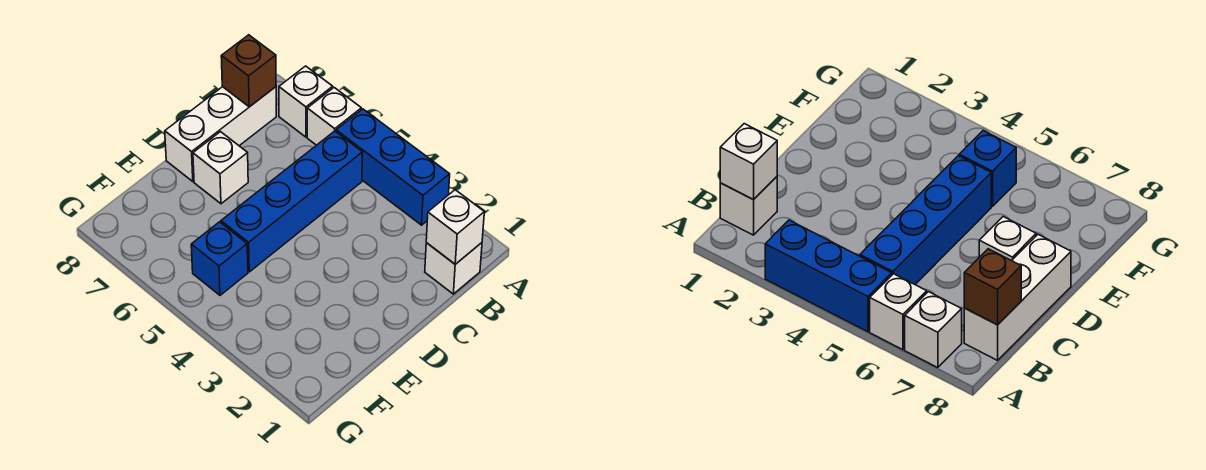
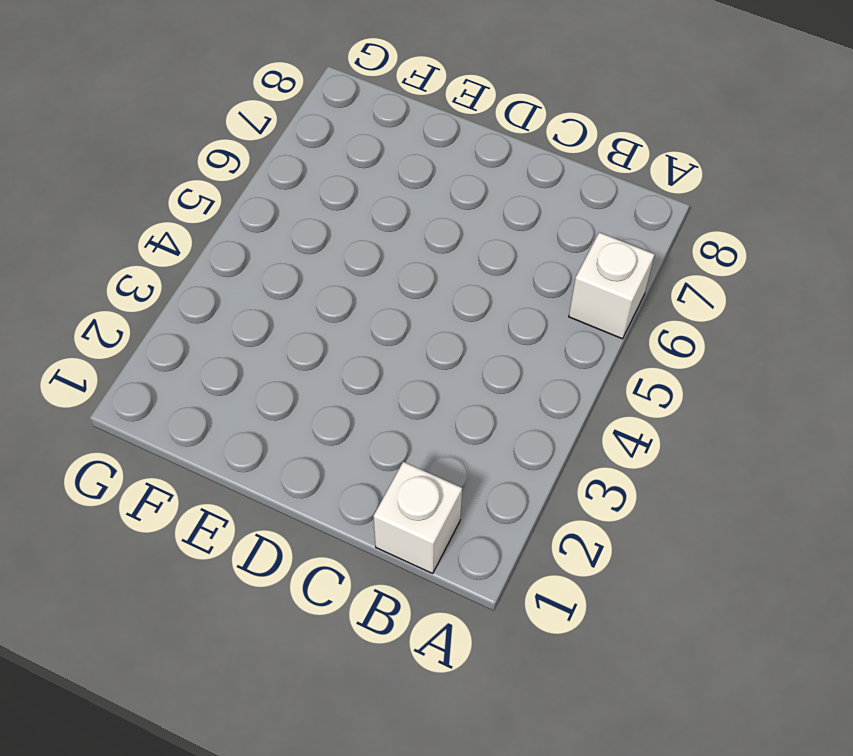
none -> blue 1x3 brick [336,109,450,225]
none -> white 1x1 brick [279,66,333,137]

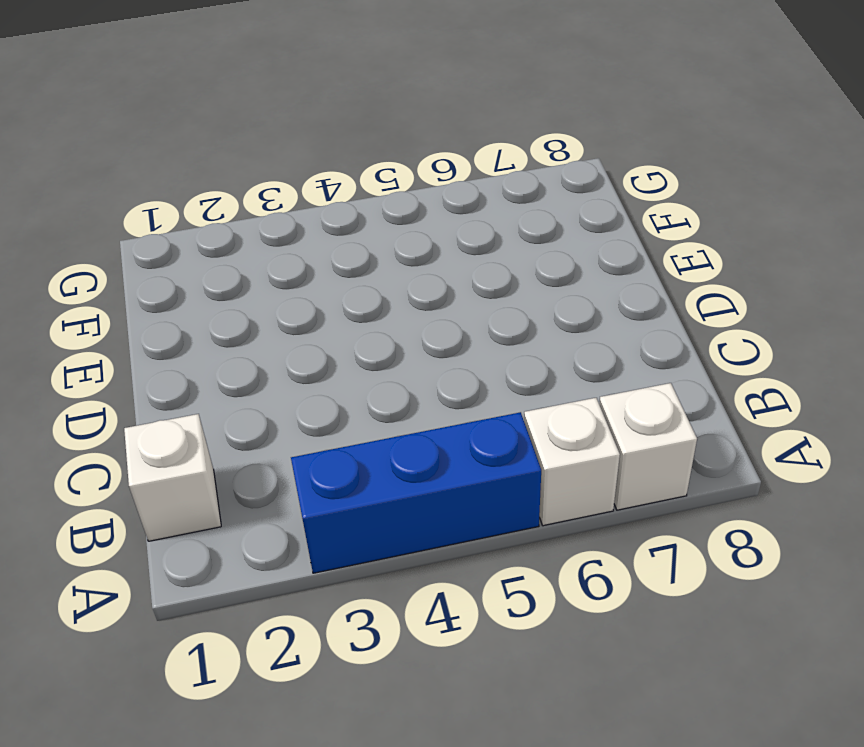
none -> blue 1x4 brick [221,131,363,272]
none -> white 1x3 brick [165,87,276,182]

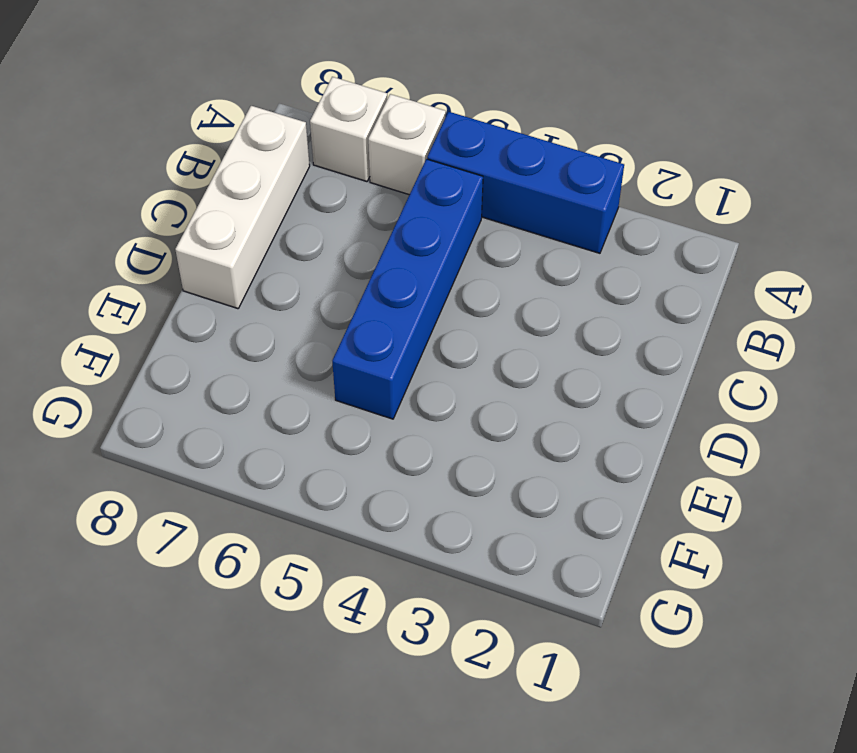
none -> white 1x1 brick [425,243,482,294]
none -> white 1x1 brick [193,132,248,204]

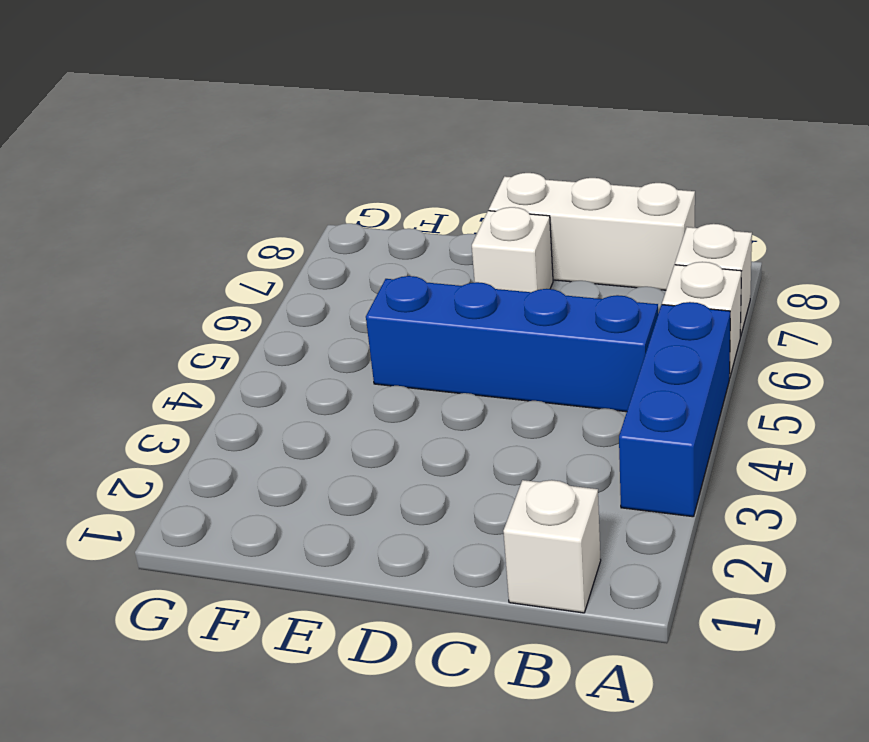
none -> blue 1x1 brick [191,222,248,295]
none -> white 1x1 brick [426,190,484,264]

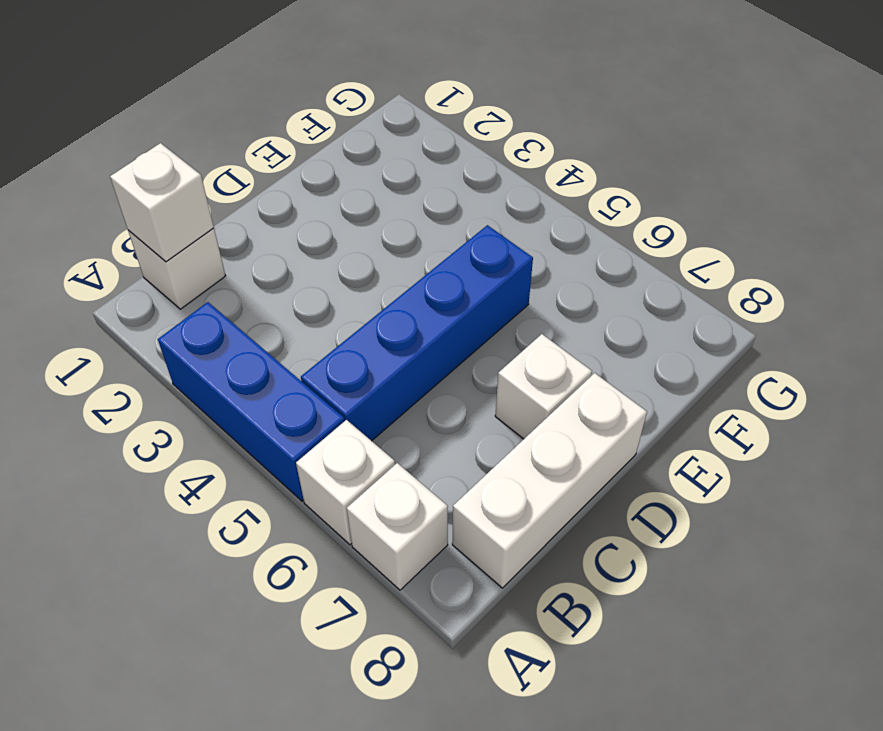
none -> blue 1x1 brick [191,222,248,295]
none -> brown 1x1 brick [221,35,276,107]

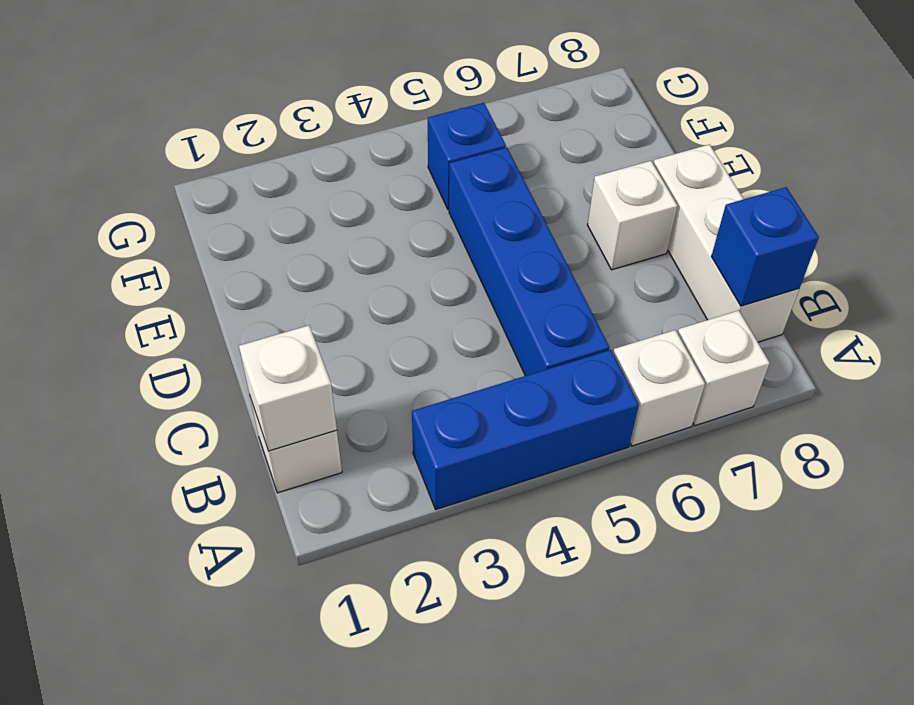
blue 1x1 brick [711,187,819,306] -> brown 1x1 brick [221,35,276,107]

